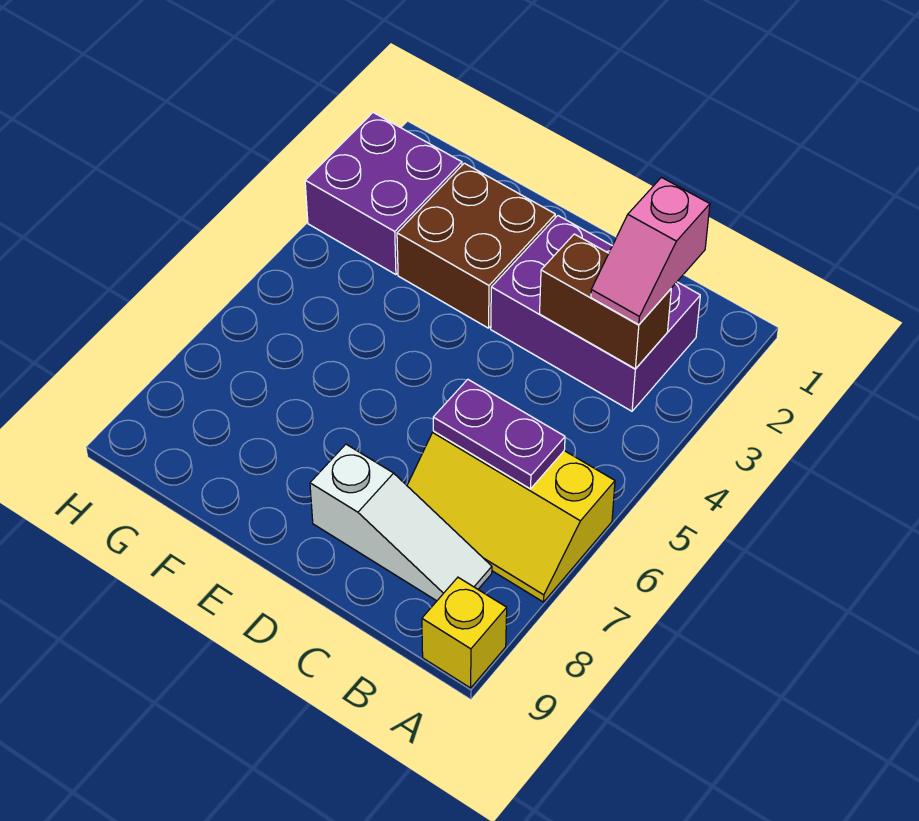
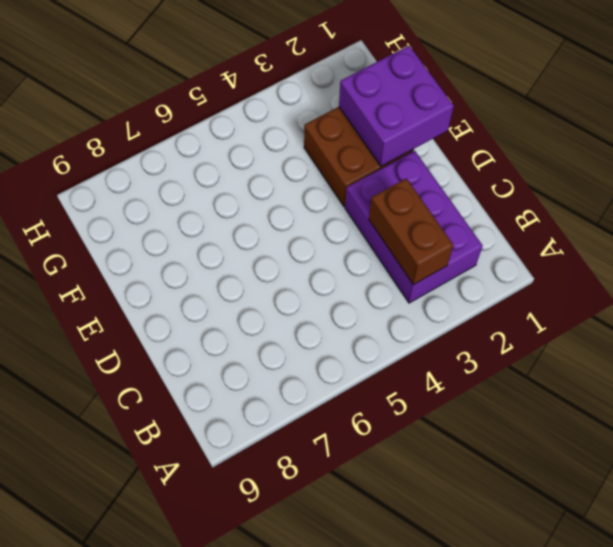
purple 2x2 brick [339,46,454,166] -> purple 2x2 brick moved to [305,113,462,275]
none -> yellow 2x3 slope [407,431,615,602]
none -> yellow 1x1 brick [422,577,507,688]

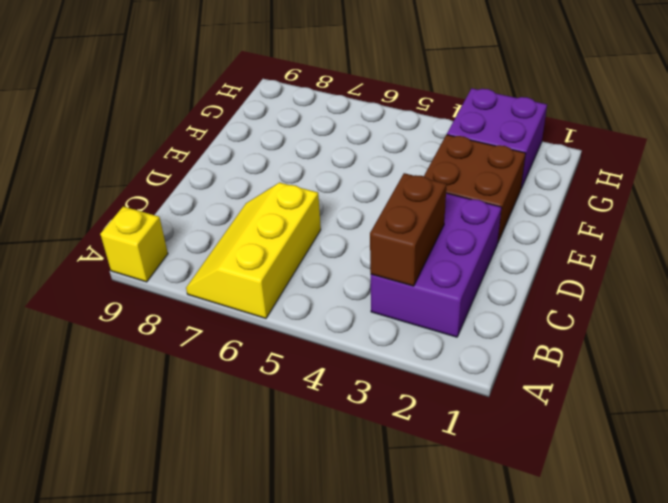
none -> white 1x3 slope [310,444,492,601]
none -> purple 1x2 plate [433,379,565,489]

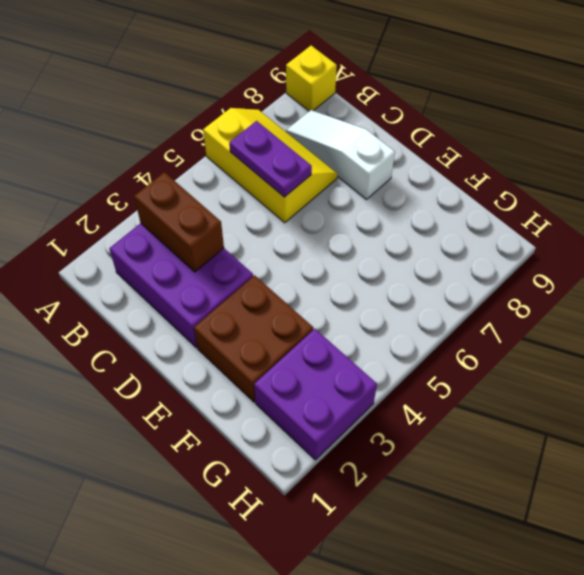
none -> pink 1x2 slope [591,177,710,325]

